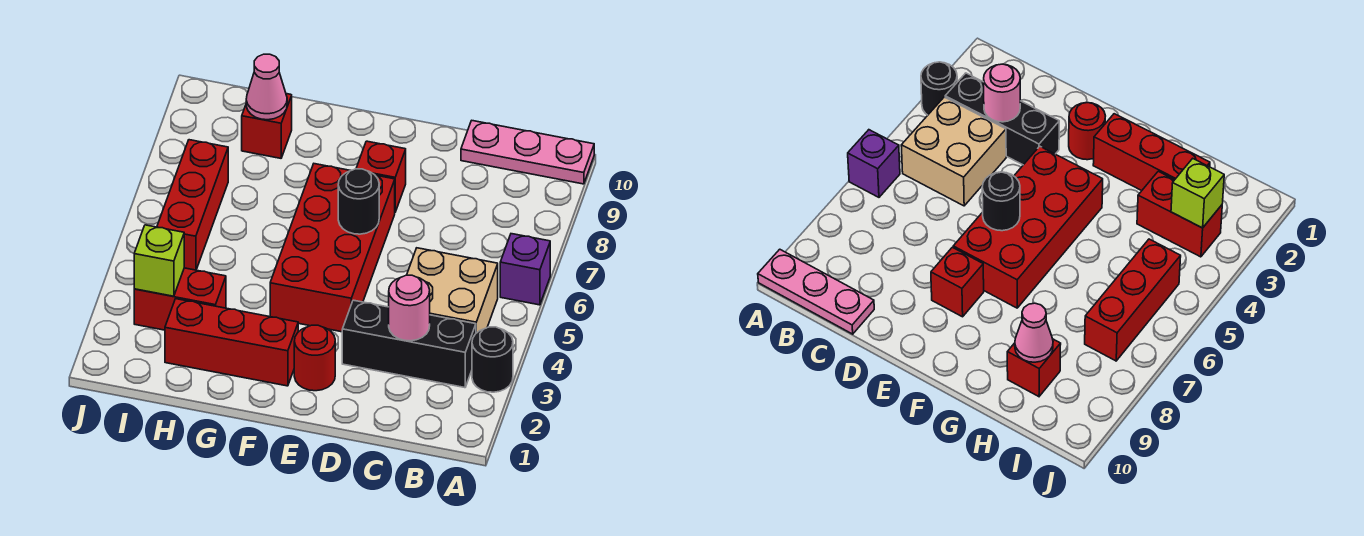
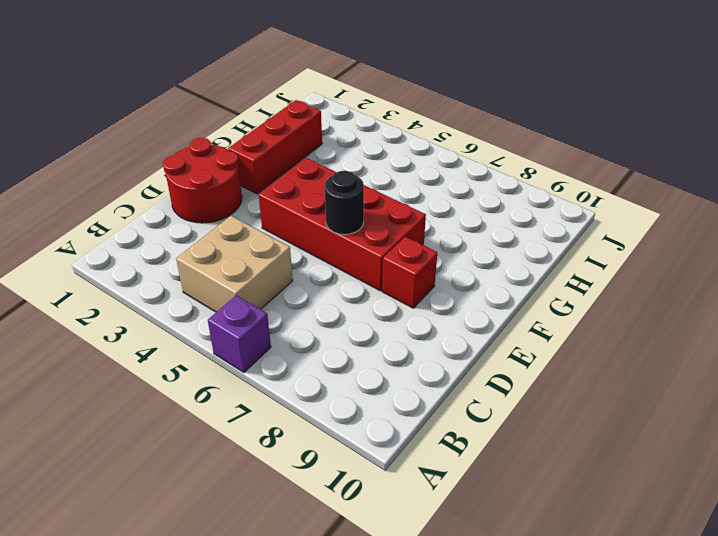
red 2x2 round brick [163,138,242,223] -> red 1x1 round brick [294,325,335,391]
none -> black 1x1 round brick [472,327,513,392]
none -> pink 1x3 plate [461,121,594,184]
none -> black 1x3 brick [342,300,476,388]

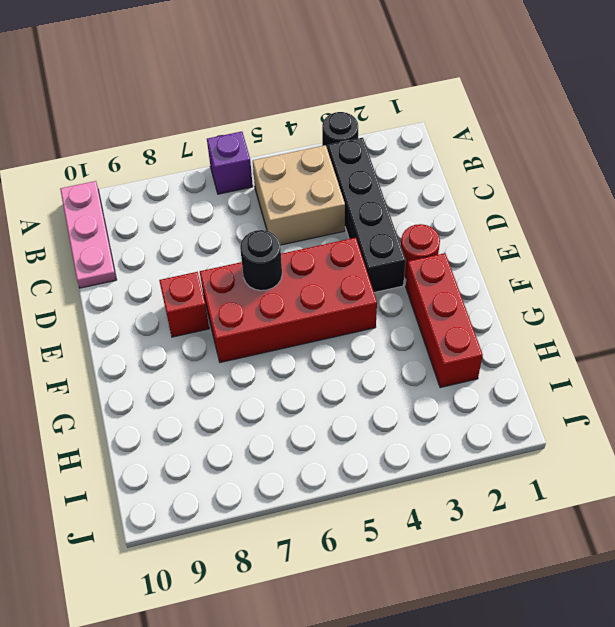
black 1x4 brick [328,138,406,292] -> black 1x3 brick [342,300,476,388]
none -> red 1x2 brick [134,268,226,330]
none -> red 1x1 brick [242,94,292,158]
none -> red 1x3 brick [157,140,228,270]

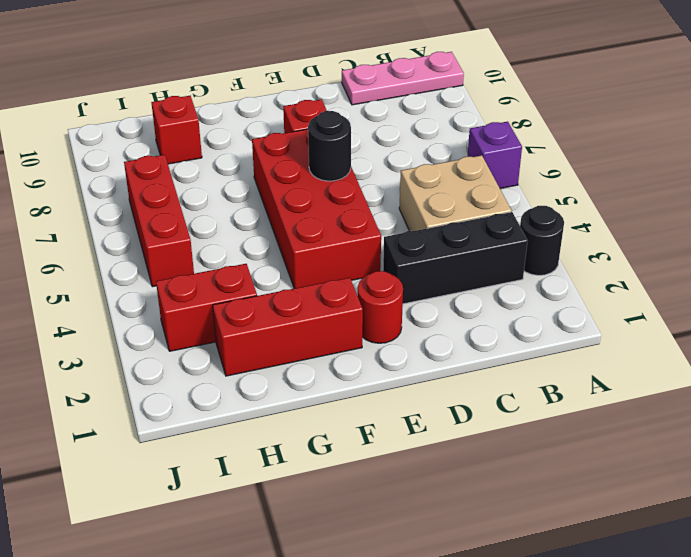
none -> pink 1x1 round brick [389,275,430,341]
none -> pink 1x1 cone [246,54,287,120]
none -> lime 1x1 brick [134,225,184,296]

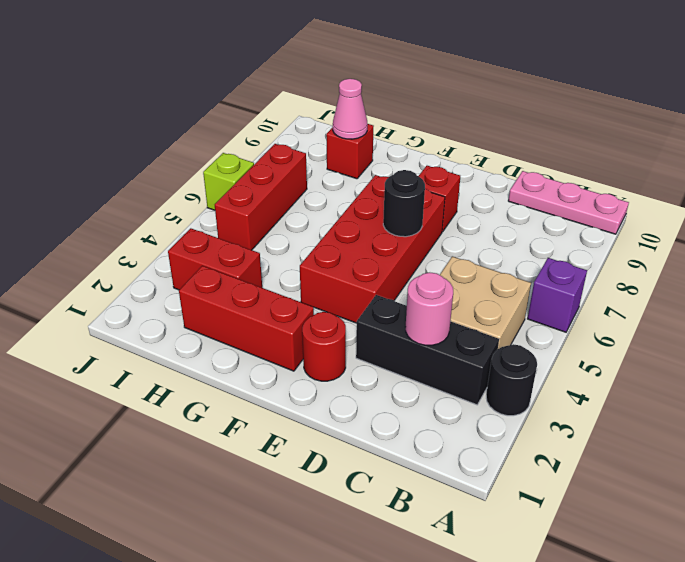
lime 1x1 brick [203,153,254,210] -> lime 1x1 brick moved to [134,225,184,296]

